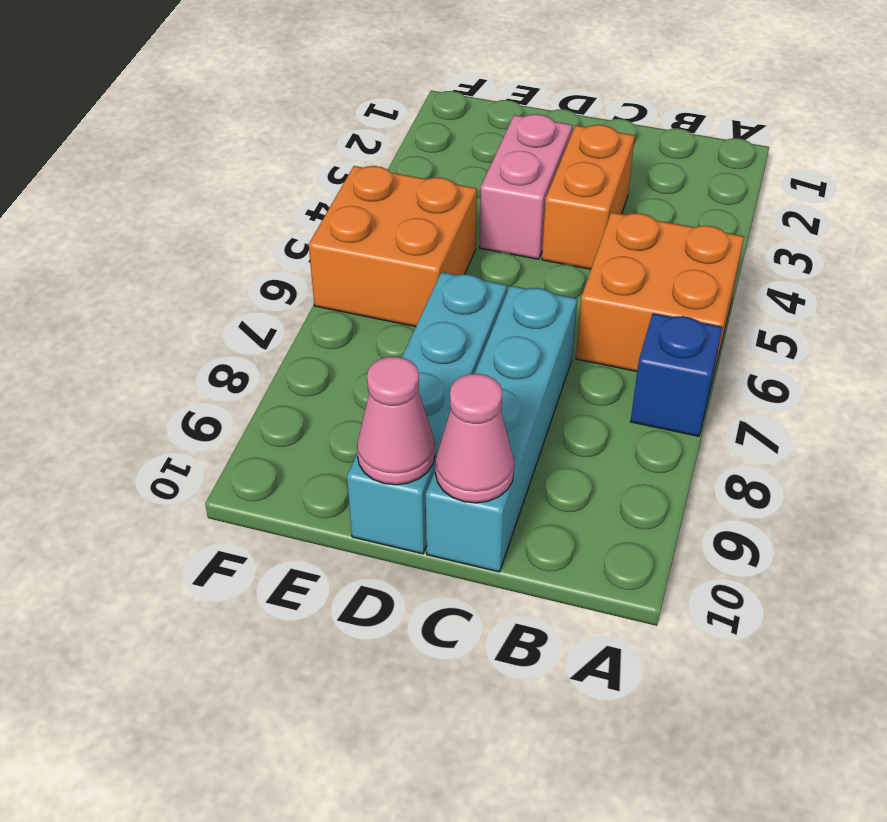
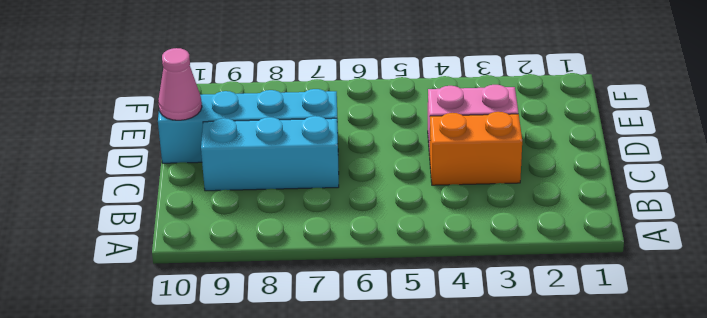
cyan 1x3 brick [201,116,339,191] -> cyan 1x4 brick [426,286,577,572]
none -> orange 2x2 brick [576,212,744,381]
none -> blue 1x1 brick [631,313,722,436]

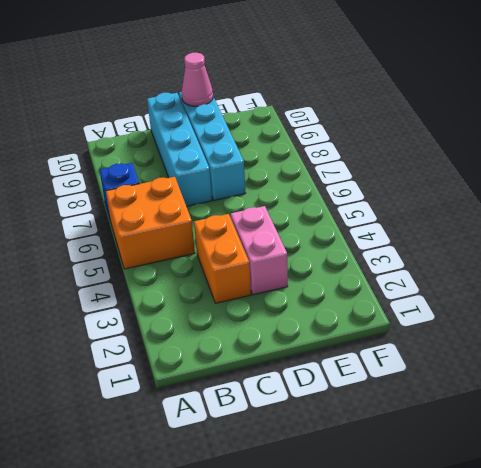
none -> orange 2x2 brick [309,166,477,327]
none -> pink 1x1 cone [435,374,514,503]

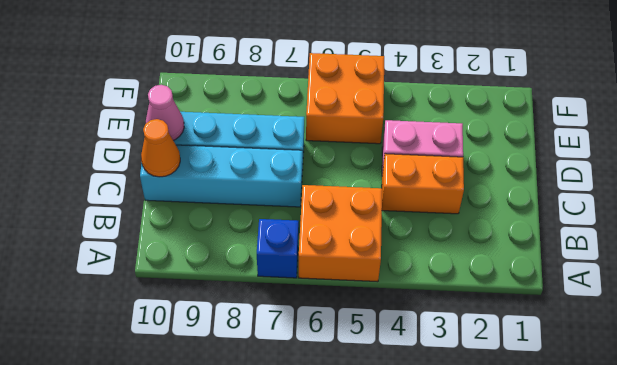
orange 1x1 cone [141,119,180,177] -> pink 1x1 cone [435,374,514,503]

